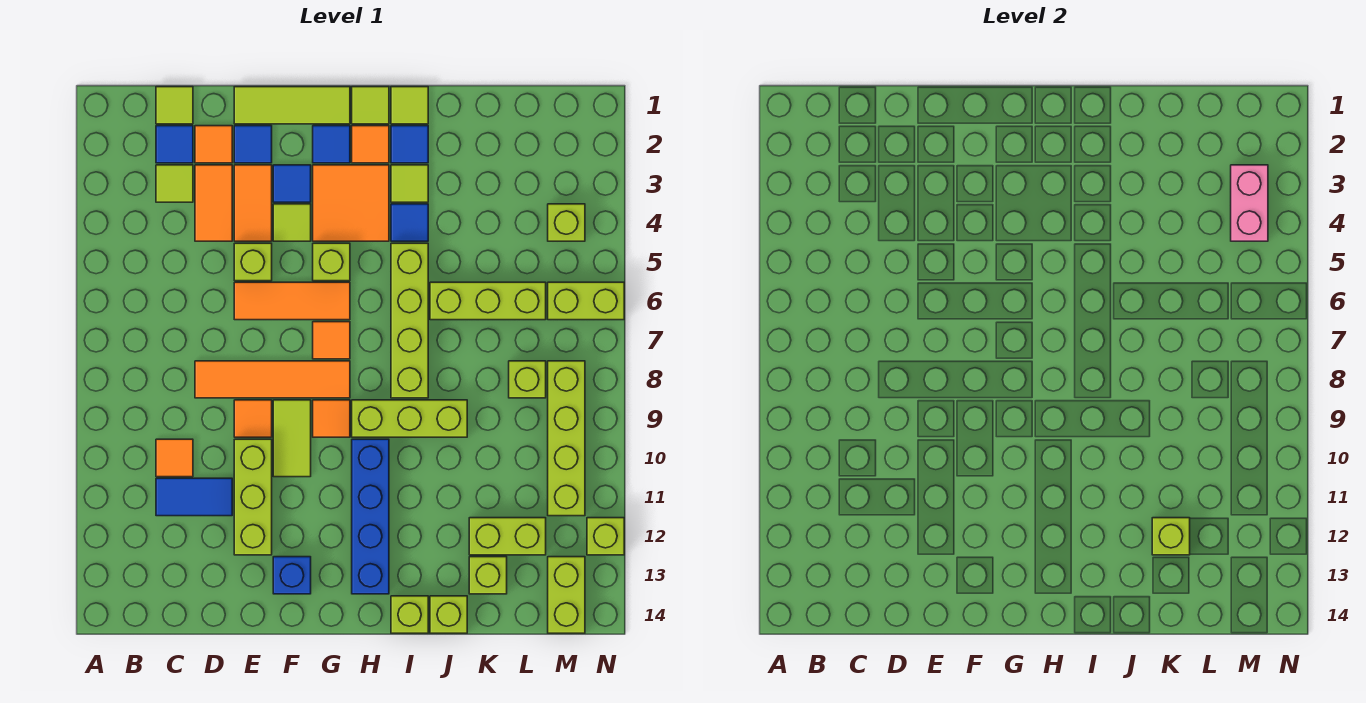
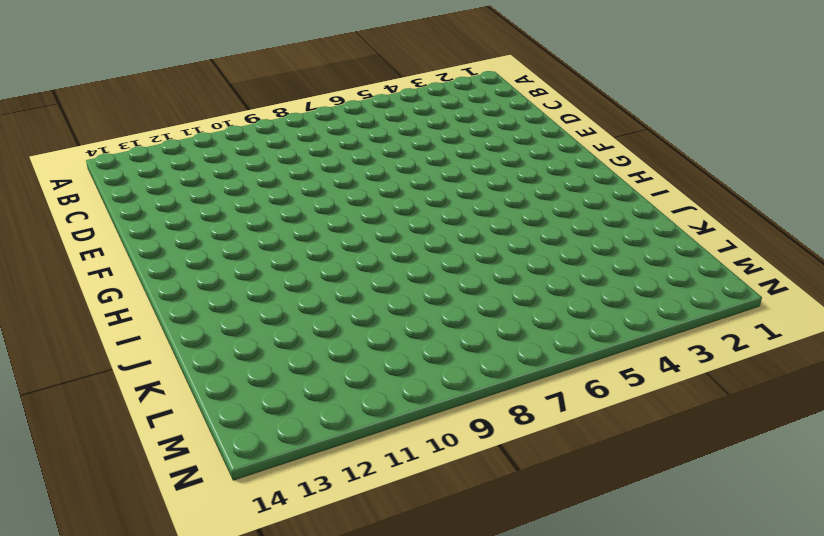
none -> lime 1x1 tile [156,87,193,124]
none -> blue 1x1 tile [156,126,193,163]
none -> lime 1x1 tile [156,165,193,202]
none -> orange 1x1 tile [156,439,193,477]

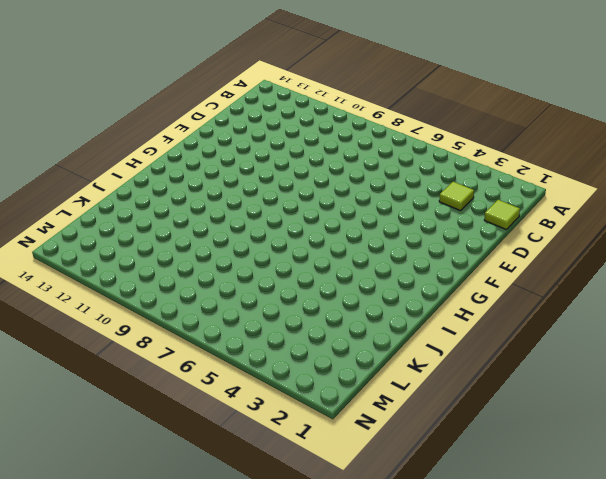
none -> blue 1x1 tile [156,126,193,163]
none -> orange 1x1 tile [156,439,193,477]
none -> blue 1x2 tile [156,478,232,516]
none -> orange 1x1 tile [195,126,232,163]

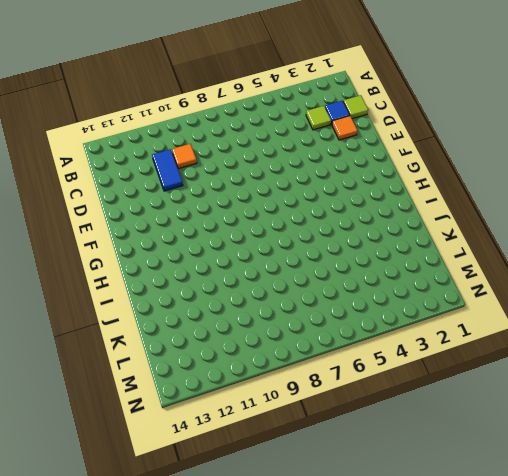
none -> orange 1x2 tile [195,165,232,241]
none -> orange 1x4 tile [195,361,350,398]
none -> lime 1x3 tile [234,87,350,124]
none -> blue 1x1 tile [234,126,272,163]

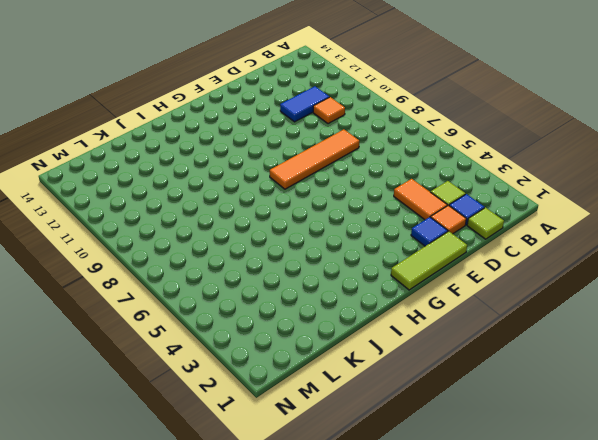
none -> orange 1x2 tile [234,165,272,241]
none -> lime 1x1 brick [234,243,272,281]
none -> orange 1x3 tile [234,282,350,320]
none -> orange 1x1 tile [234,400,272,437]

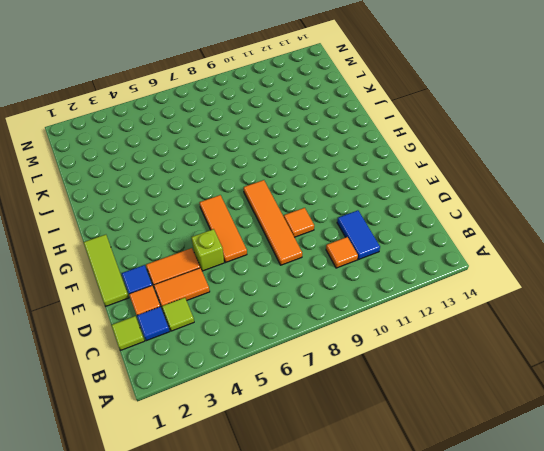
none -> lime 1x3 brick [234,439,272,555]
none -> blue 1x1 tile [273,165,311,202]
none -> lime 1x1 tile [273,204,311,241]
none -> lime 1x2 tile [273,400,311,477]

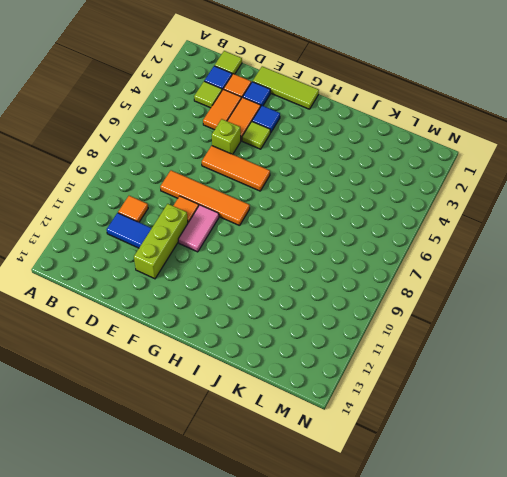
pink 1x2 tile [178,205,219,252] -> lime 1x2 tile [273,400,311,477]
none -> blue 1x1 brick [273,557,311,594]
none -> blue 1x1 tile [313,126,350,163]
none -> orange 2x2 tile [313,165,389,241]
none -> lime 1x1 brick [313,243,350,281]

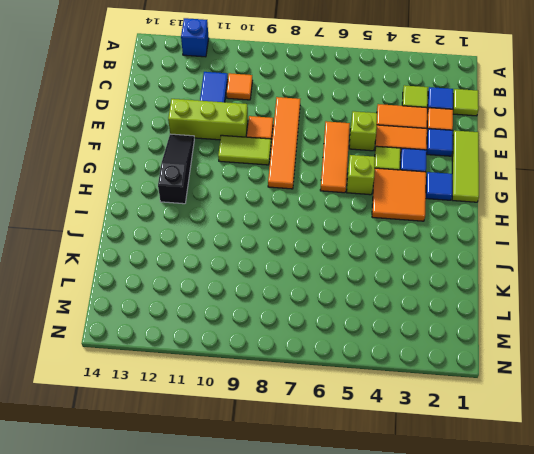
blue 1x1 brick [181,18,209,57] -> blue 1x1 brick moved to [273,557,311,594]
black 1x3 slope [158,134,194,204] -> blue 1x4 brick [352,439,389,594]
none -> orange 1x1 tile [313,322,350,359]
none -> orange 1x1 tile [313,400,350,437]
none -> lime 1x1 tile [352,87,389,124]
none -> orange 1x1 tile [352,126,389,163]

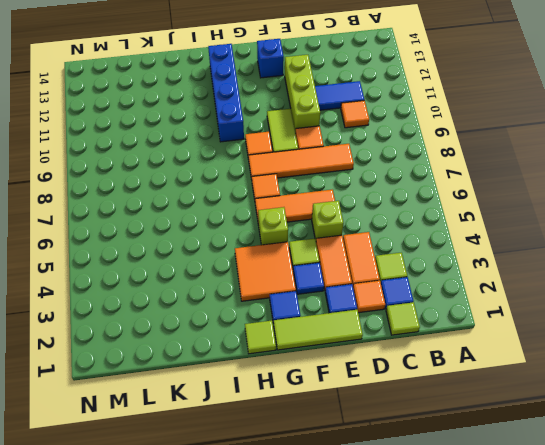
none -> orange 1x1 tile [352,126,389,163]
none -> lime 1x3 brick [352,400,467,437]
none -> lime 1x1 tile [391,87,428,124]
none -> blue 1x1 tile [391,126,428,163]

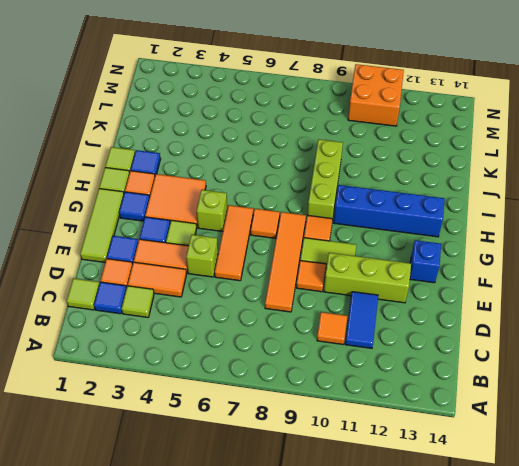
orange 2x2 brick [348,64,404,126] -> lime 1x4 brick [548,361,585,516]
none -> lime 1x1 tile [391,165,428,202]
none -> blue 1x1 tile [391,204,428,241]
none -> lime 1x4 brick [391,243,428,398]
none -> lime 1x1 brick [391,596,428,633]

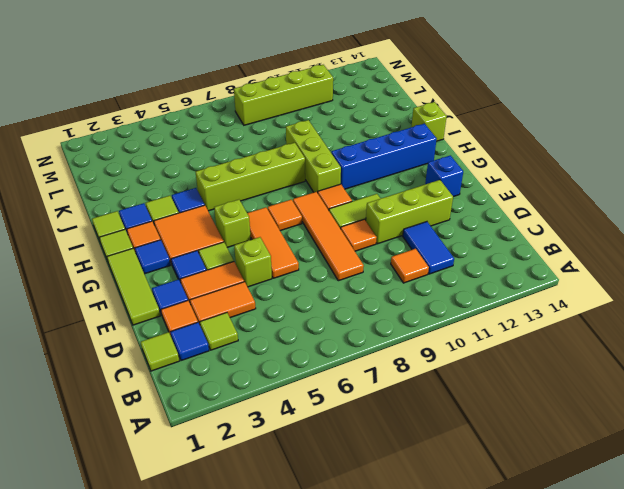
none -> lime 1x3 brick [430,282,546,320]
none -> lime 1x1 brick [430,596,467,633]
none -> lime 1x2 brick [469,518,546,555]
none -> lime 1x1 brick [469,557,507,594]

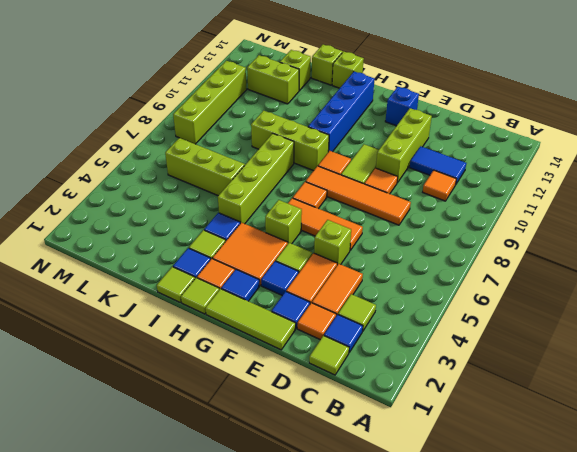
none -> lime 1x1 brick [509,361,546,398]
none -> lime 1x1 brick [548,204,585,241]
none -> lime 1x2 brick [548,282,624,320]
none -> lime 1x2 brick [548,557,585,633]

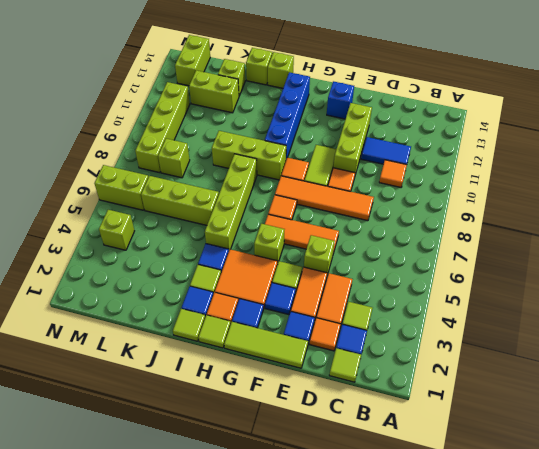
none -> lime 1x1 brick [587,518,624,555]
none -> lime 1x1 brick [1152,518,1190,555]
none -> pink 1x2 brick [1231,165,1268,241]

